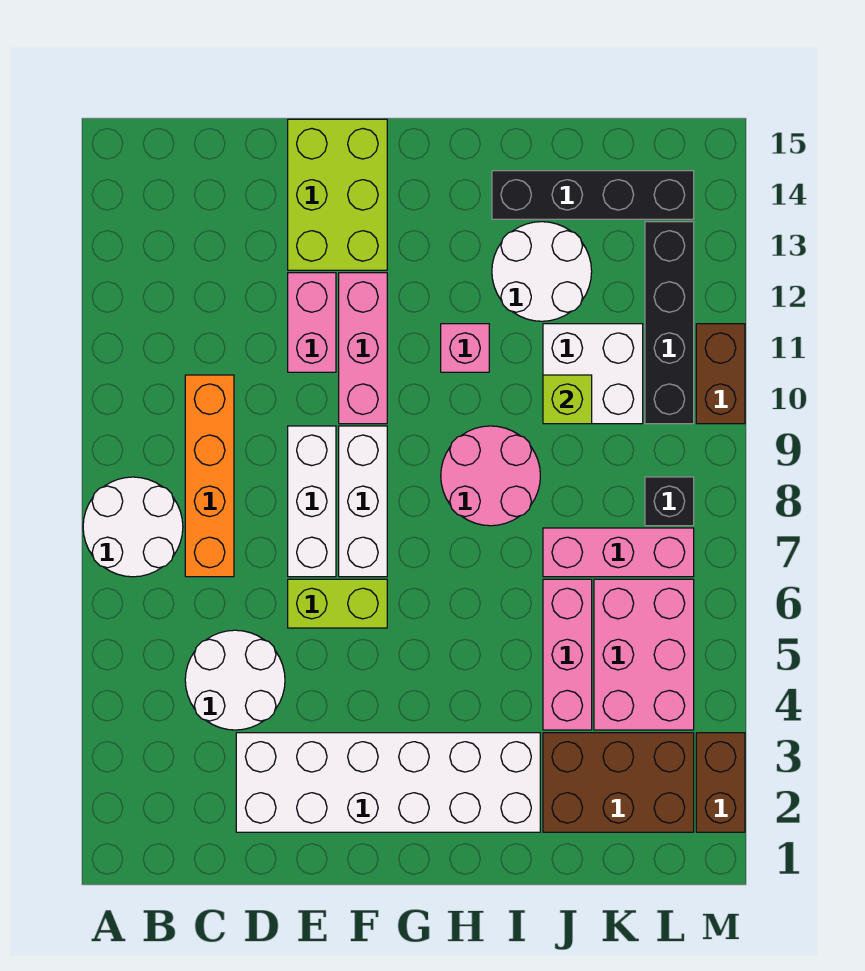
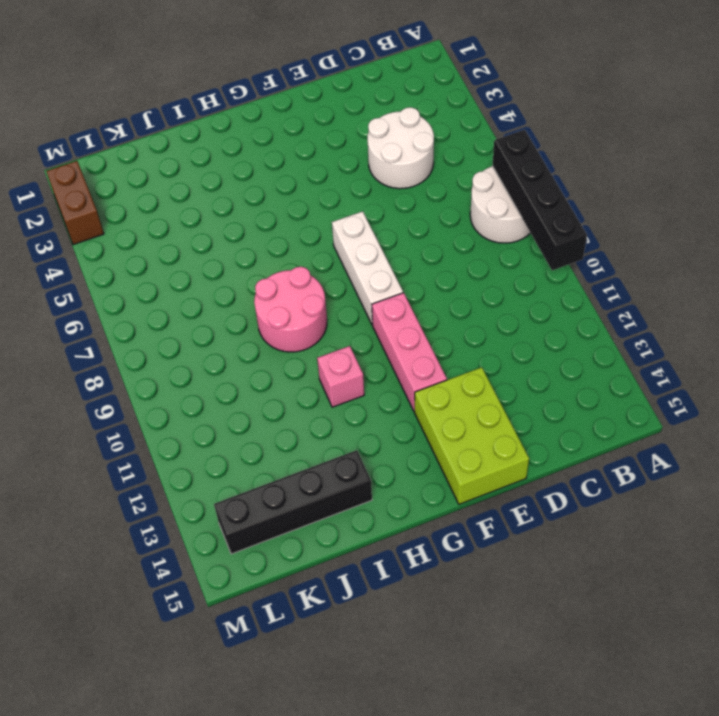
black 1x4 brick [492,130,587,270] -> black 1x4 brick moved to [645,222,694,424]
none -> orange 1x4 brick [185,375,234,577]
none -> white 2x6 brick [236,733,540,832]
none -> lime 1x2 brick [288,579,387,628]

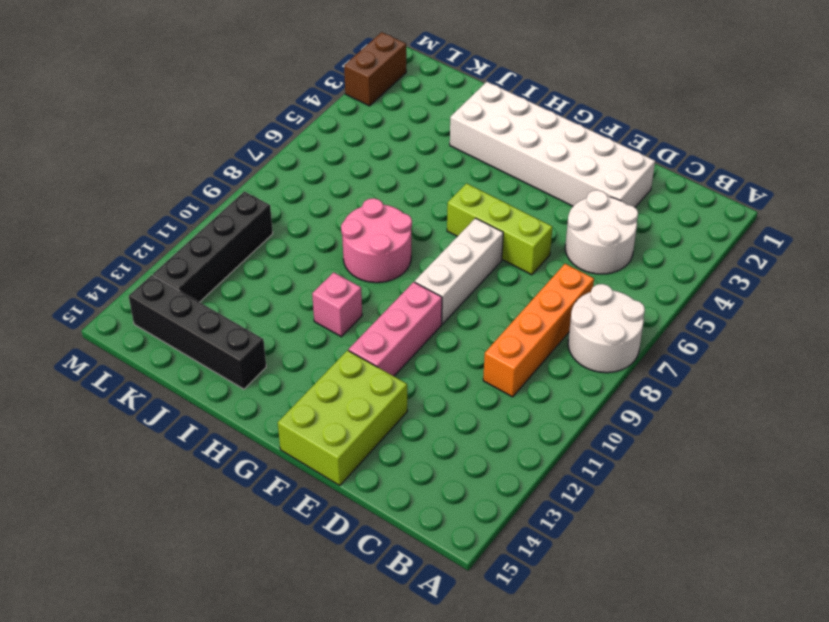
lime 1x3 brick [447,183,552,275] -> lime 1x2 brick [288,579,387,628]
none -> white 1x3 brick [288,426,336,577]
none -> pink 1x2 brick [288,273,336,372]
none -> white 2x2 round brick [492,222,592,321]

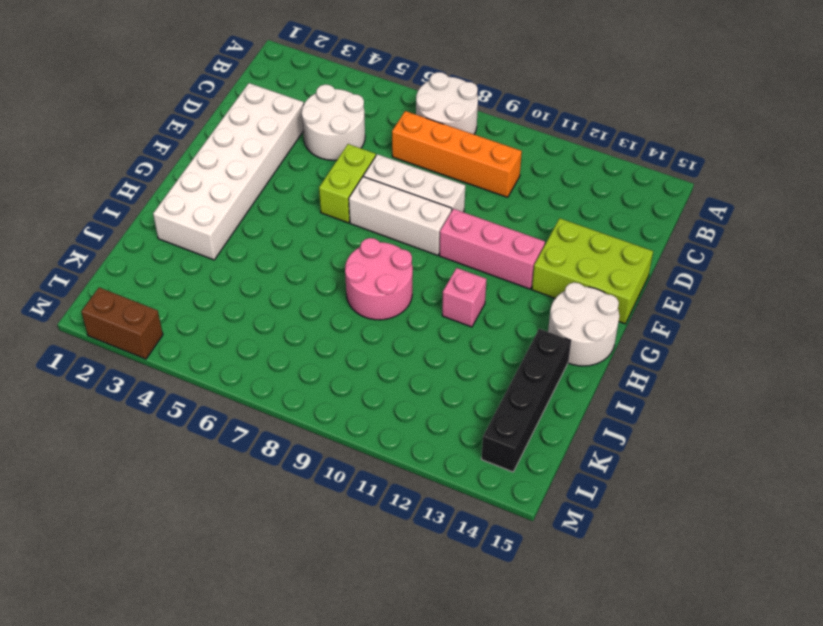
white 2x2 round brick [548,282,619,366] -> white 2x2 round brick moved to [492,222,592,321]
none -> pink 1x2 brick [288,273,336,372]
none -> brown 2x3 brick [543,733,694,832]
none -> pink 1x3 brick [543,579,592,730]

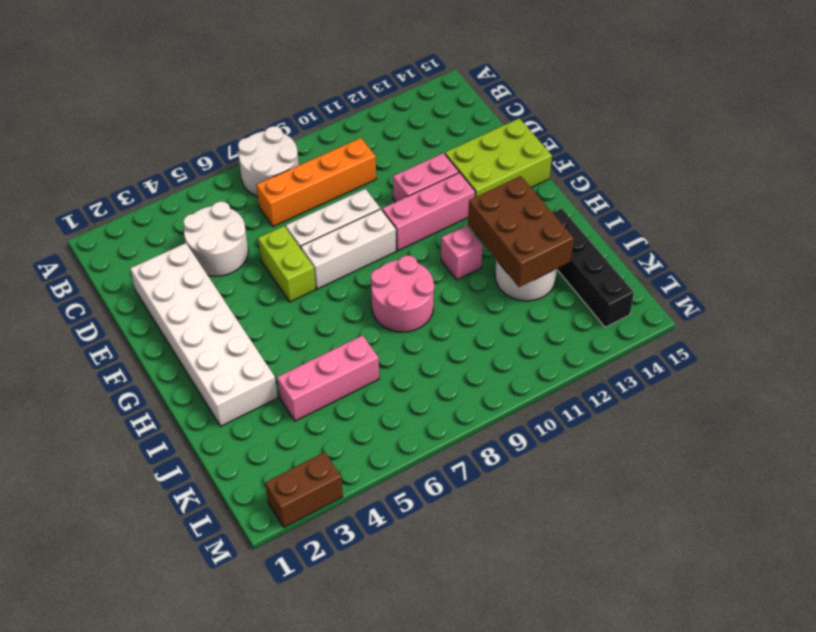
brown 2x3 brick [468,176,574,287] -> brown 2x3 brick moved to [543,733,694,832]
none -> pink 1x3 brick [543,528,694,577]
none -> white 2x2 brick [543,324,643,424]
none -> pink 2x3 brick [594,579,694,730]

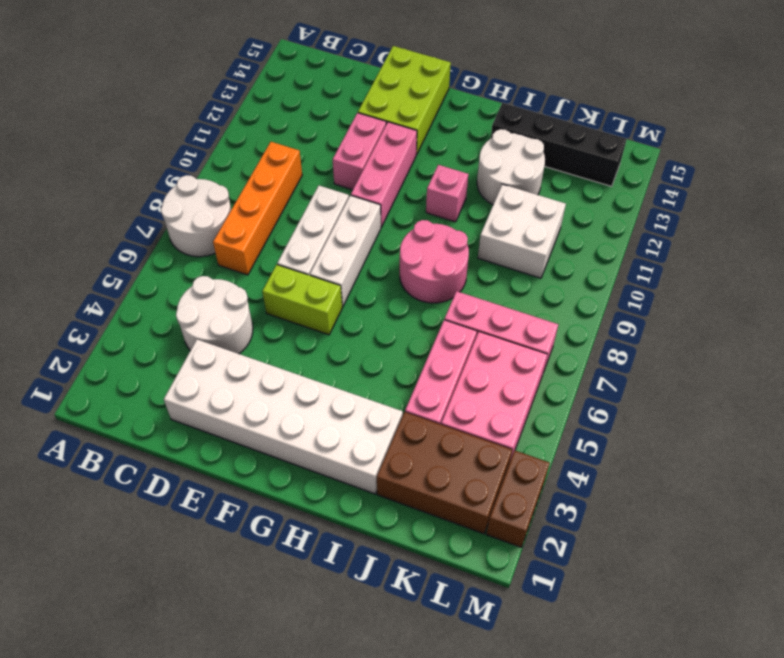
none -> black 1x1 brick [645,477,694,526]
none -> black 1x4 brick [645,222,694,424]
none -> brown 1x2 brick [696,324,745,424]

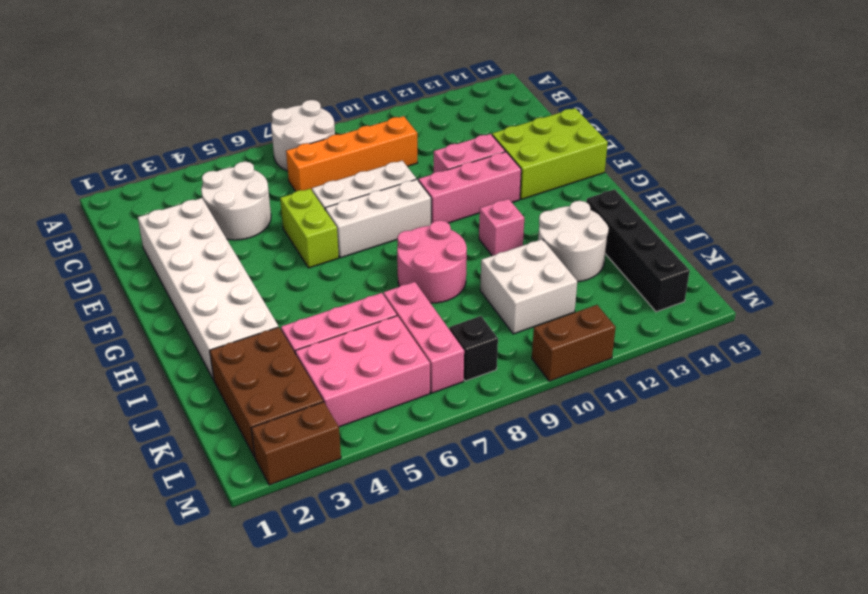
none -> black 1x4 brick [645,222,694,424]
none -> lime 1x1 brick [543,375,592,424]

